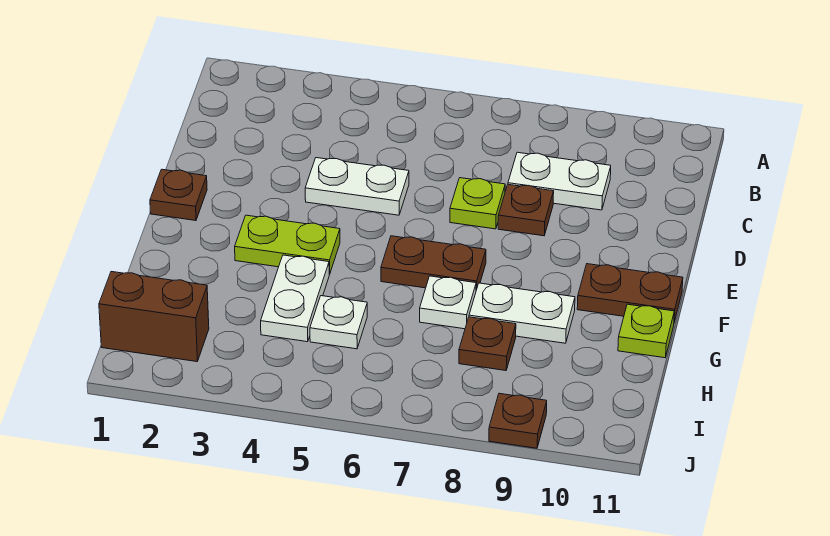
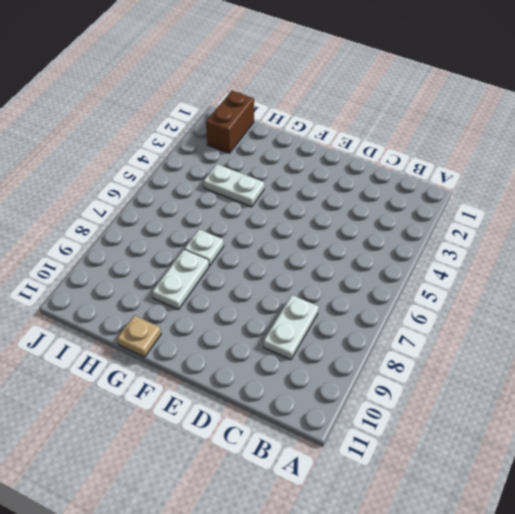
tan 1x1 plate [117,316,161,357] -> lime 1x1 plate [618,304,674,358]
none -> white 1x2 plate [305,158,409,215]
none -> lime 1x1 plate [450,178,505,229]
none -> brown 1x1 plate [498,184,554,236]

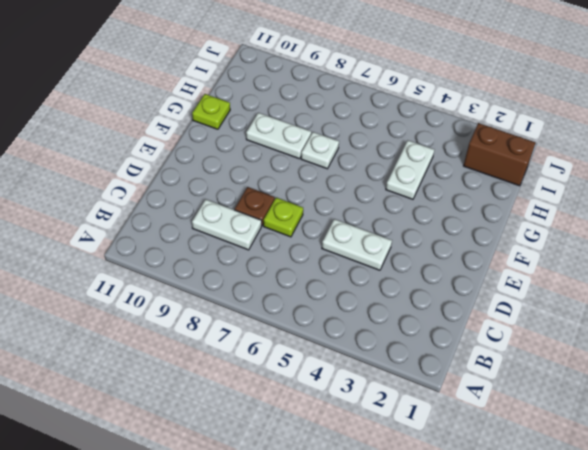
none -> brown 1x1 plate [150,169,207,221]
none -> lime 1x2 plate [235,215,340,274]
none -> brown 1x2 plate [381,236,486,290]

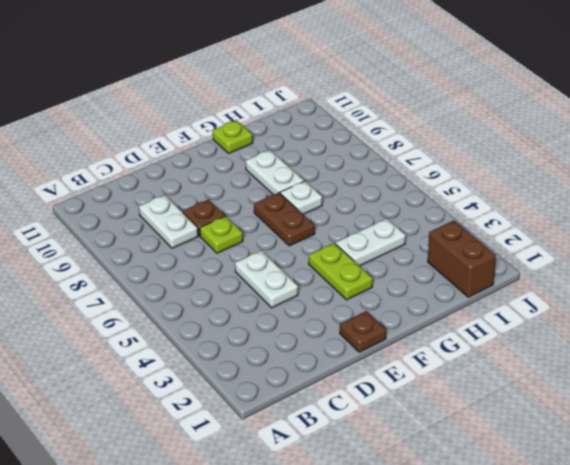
none -> brown 1x2 plate [577,264,683,322]
none -> white 1x1 plate [310,296,367,349]
none -> brown 1x1 plate [459,317,516,371]

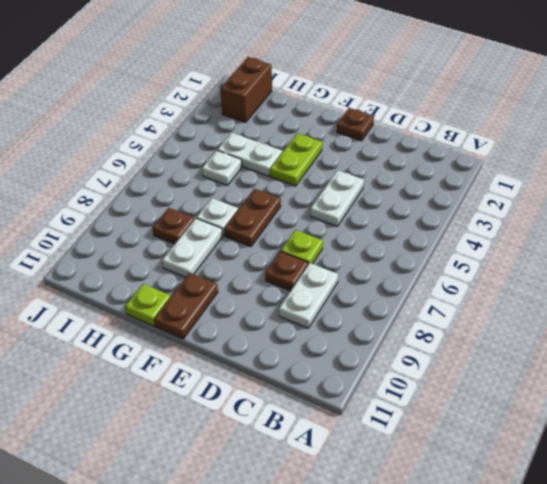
none -> brown 1x1 plate [489,393,547,448]

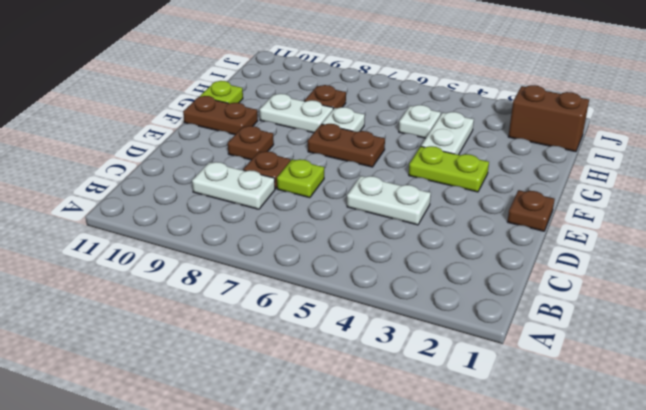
brown 1x1 plate [228,126,274,160] -> brown 1x1 plate moved to [489,393,547,448]

